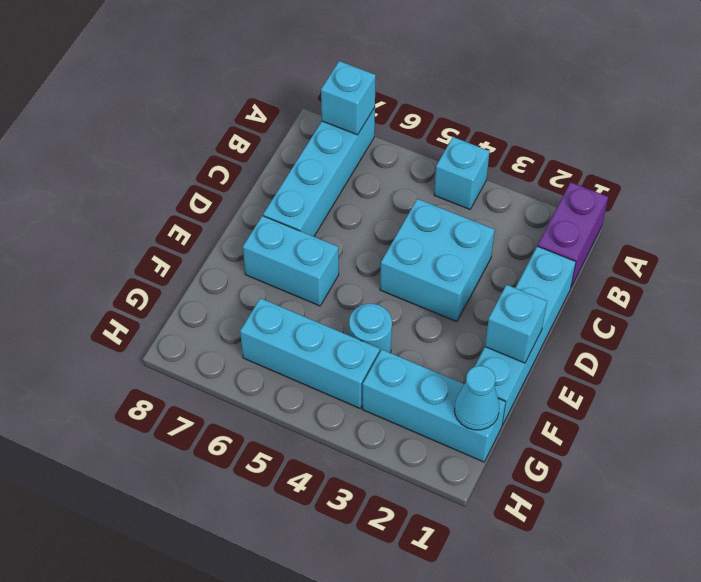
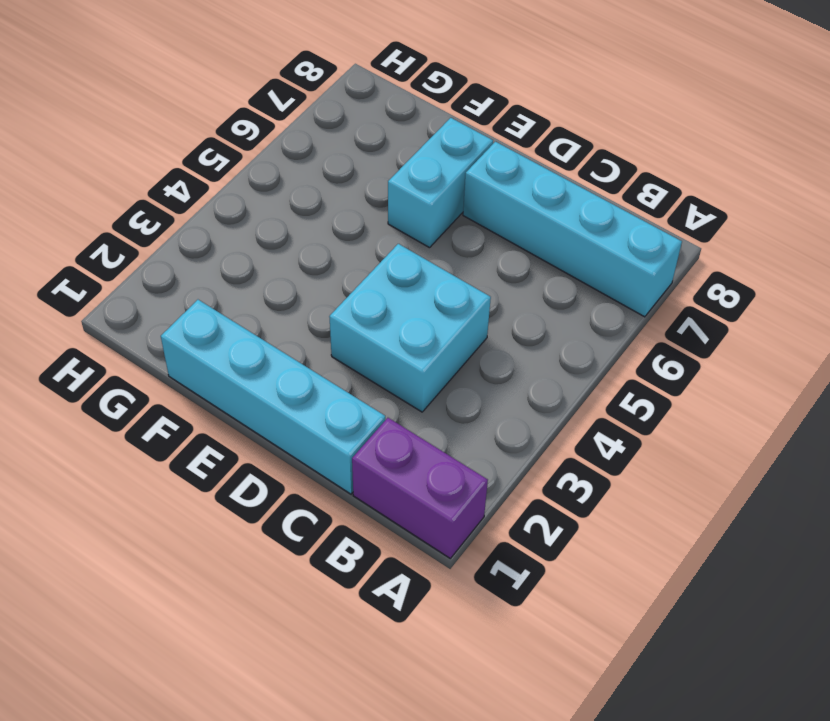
none -> cyan 1x1 brick [434,137,490,209]
none -> cyan 1x1 round brick [349,304,392,353]
none -> cyan 1x3 brick [362,350,506,462]

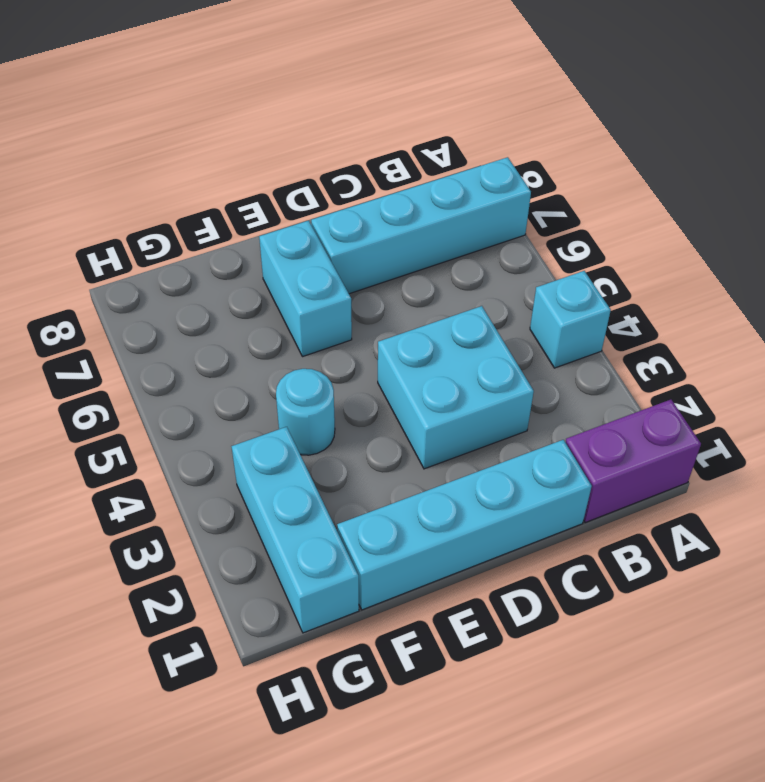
none -> cyan 1x3 brick [240,298,380,408]
none -> cyan 1x1 brick [321,61,376,135]
none -> cyan 1x1 brick [485,285,547,363]

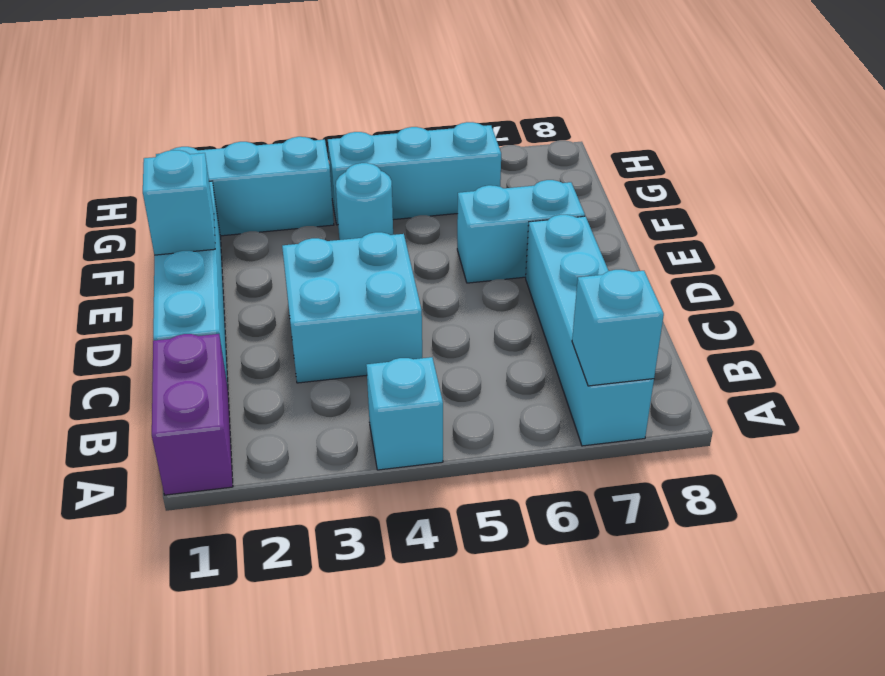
none -> cyan 1x1 cone [455,366,500,430]

